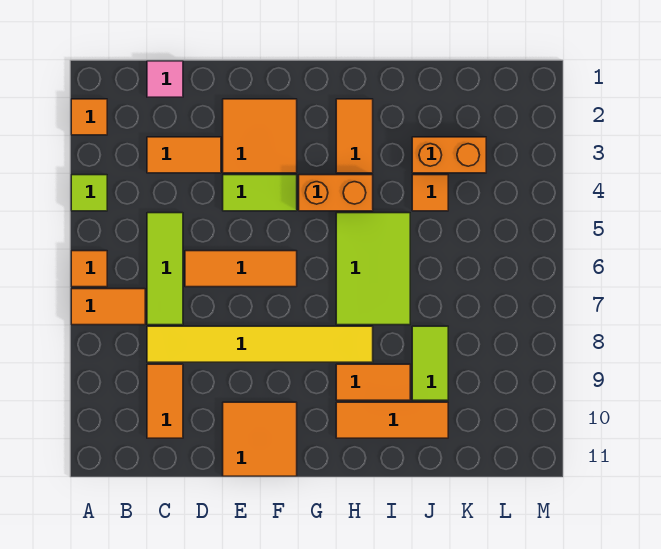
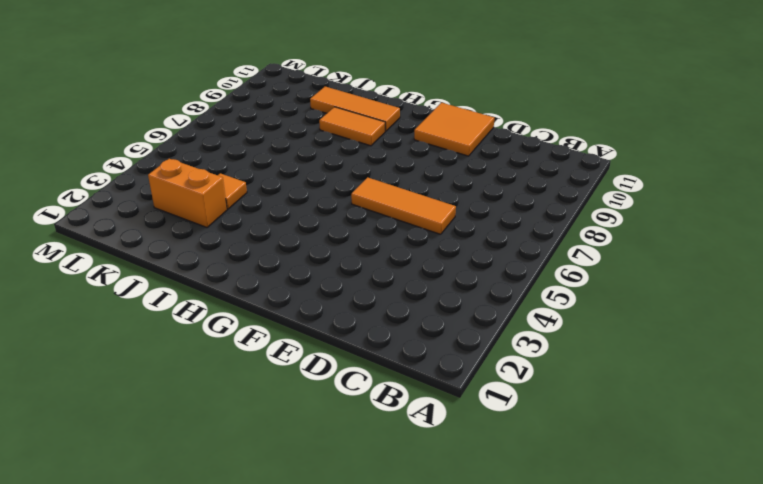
none -> orange 1x1 tile [71,99,107,135]
none -> lime 1x1 tile [71,175,107,211]
none -> orange 1x1 tile [71,251,107,287]

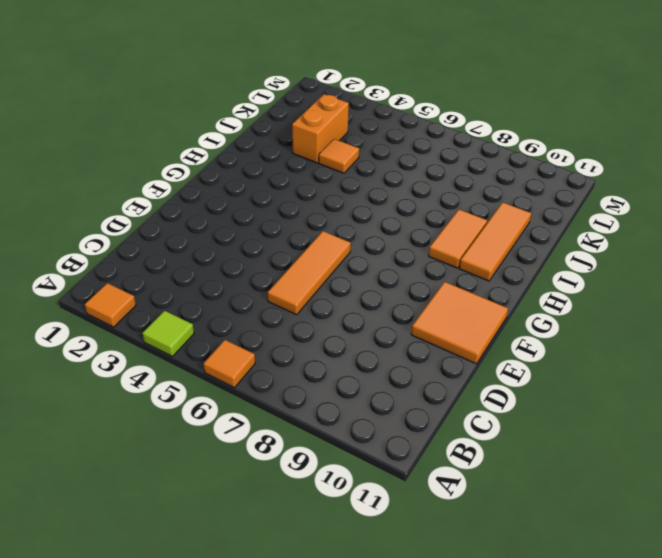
none -> orange 1x2 tile [71,289,145,325]
none -> pink 1x1 tile [147,61,183,97]
none -> orange 1x2 tile [147,137,221,173]

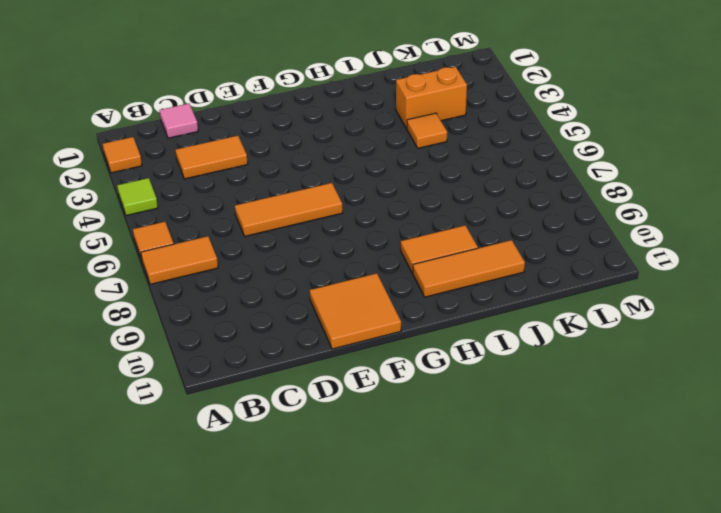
none -> lime 1x3 tile [147,213,183,325]
none -> yellow 1x6 tile [147,326,373,362]
none -> orange 1x2 tile [147,364,183,438]

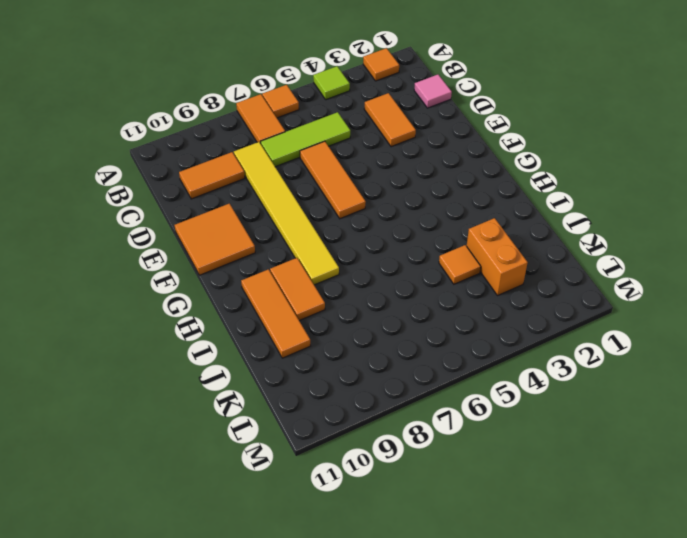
none -> orange 2x2 tile [223,99,297,173]
none -> lime 1x2 tile [223,175,297,211]
none -> orange 1x2 brick [299,175,373,211]

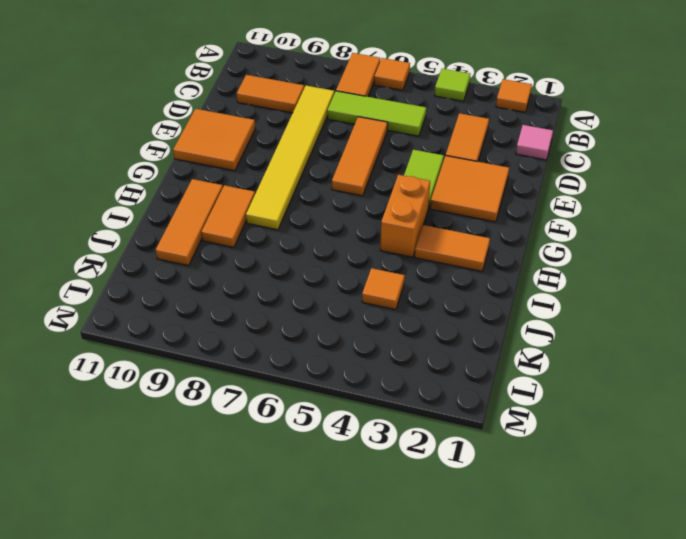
none -> lime 2x3 tile [336,213,410,325]
none -> orange 1x2 brick [412,137,486,173]
none -> lime 1x2 tile [412,326,448,400]

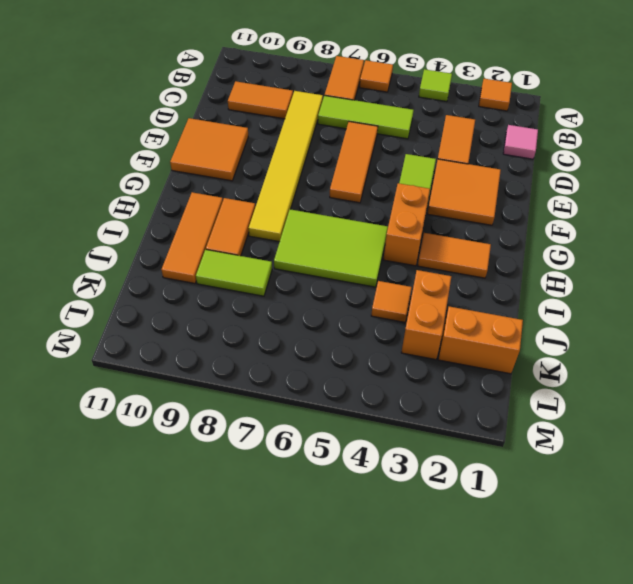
orange 1x2 brick [438,307,523,374] -> none

